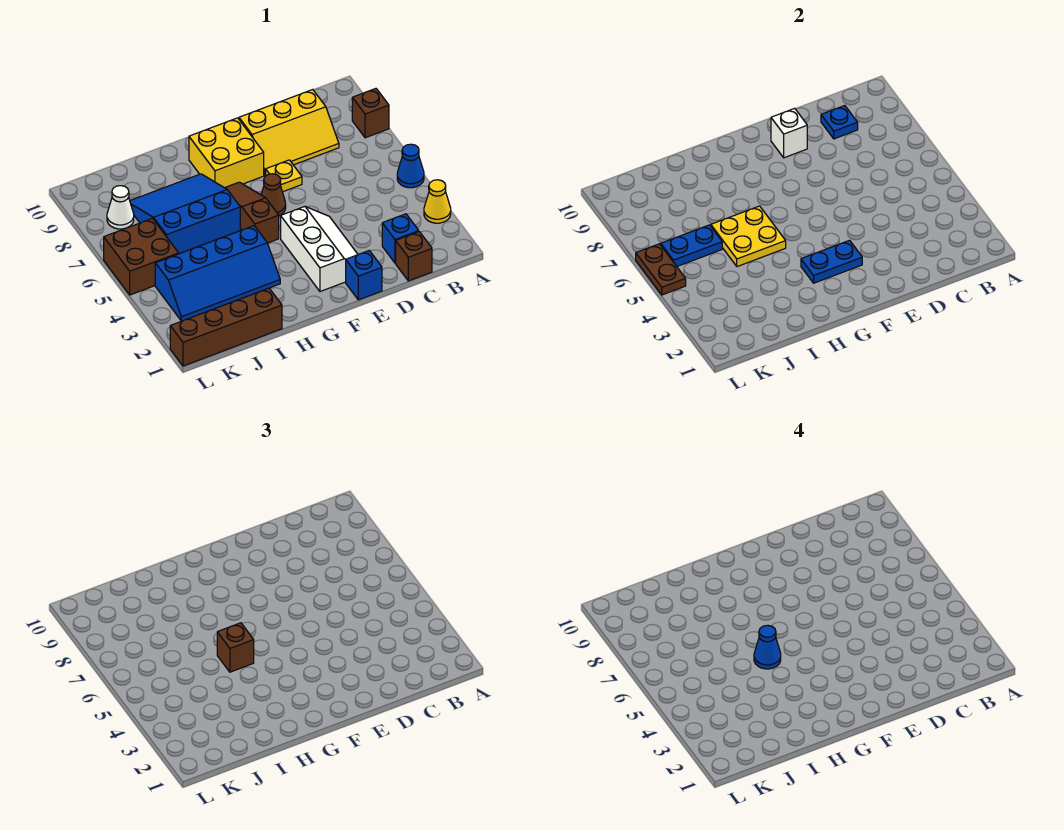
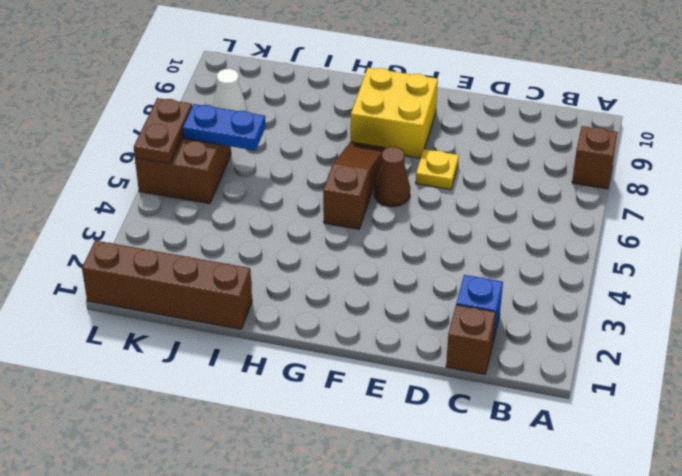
none -> yellow 1x1 cone [424,180,451,223]
none -> blue 1x1 cone [397,144,424,188]
none -> yellow 2x3 slope [239,90,339,176]

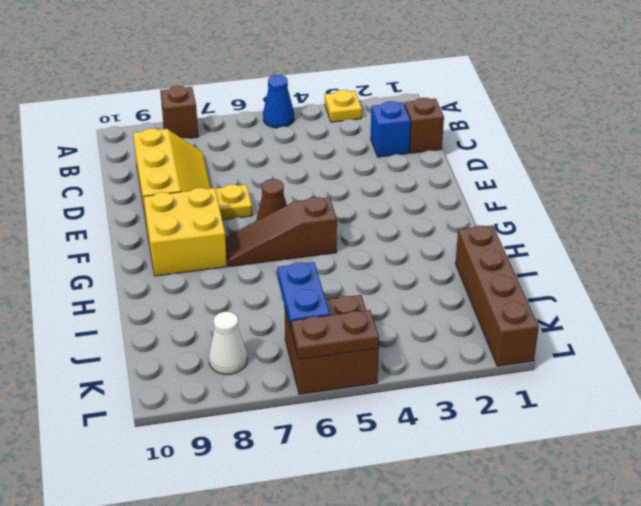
yellow 1x1 plate [325,90,362,122] -> yellow 1x1 cone [424,180,451,223]
none -> blue 1x1 brick [346,251,382,300]
none -> white 2x3 slope [281,207,358,291]
none -> blue 2x4 slope [155,226,280,321]

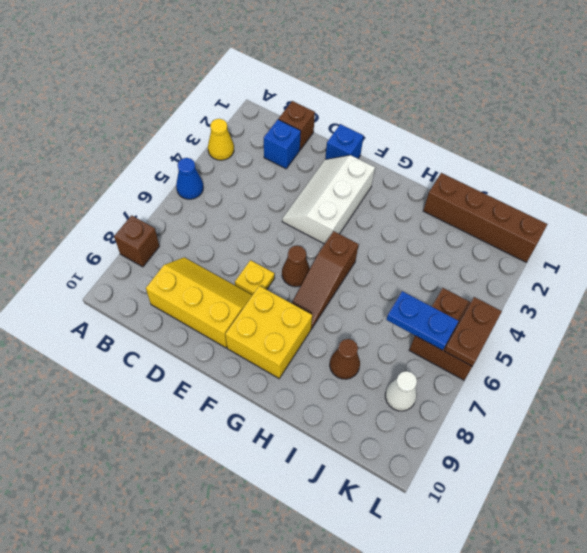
brown 1x1 cone [330,339,360,379] -> blue 3x3 slope [130,174,240,254]
none -> blue 2x4 slope [155,226,280,321]
none -> blue 1x1 plate [821,106,858,139]
none -> white 1x1 brick [771,108,807,158]

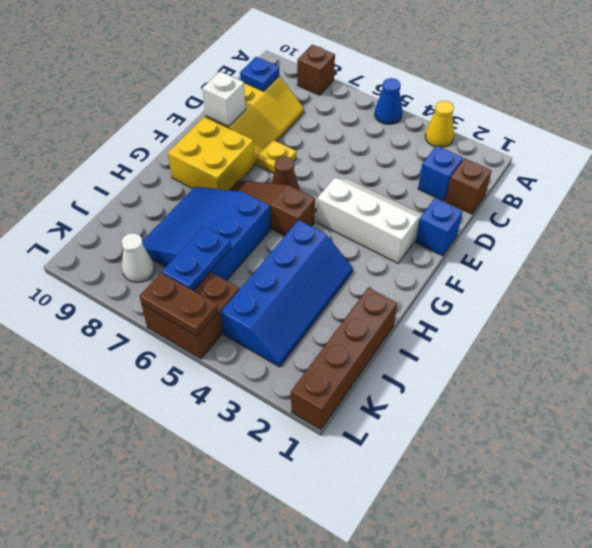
none -> blue 1x2 plate [801,240,862,283]
none -> yellow 2x2 plate [711,206,786,267]
none -> brown 1x1 brick [217,623,254,672]

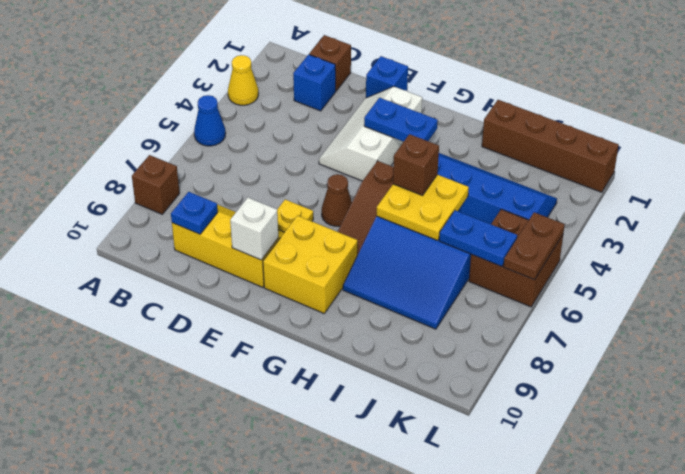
none -> white 1x1 cone [107,186,134,229]
none -> blue 1x1 cone [754,625,781,669]

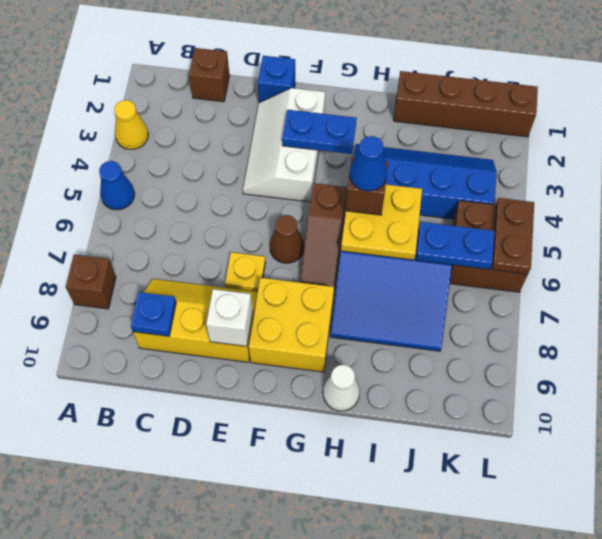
white 1x1 cone [323,365,360,411] -> white 1x1 cone moved to [107,186,134,229]
none -> blue 1x1 brick [382,214,419,263]

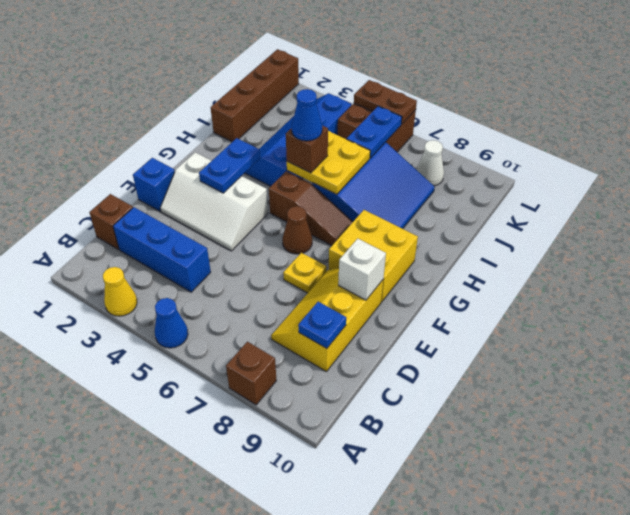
blue 1x3 brick [113,207,211,292] -> blue 1x1 brick [382,214,419,263]

